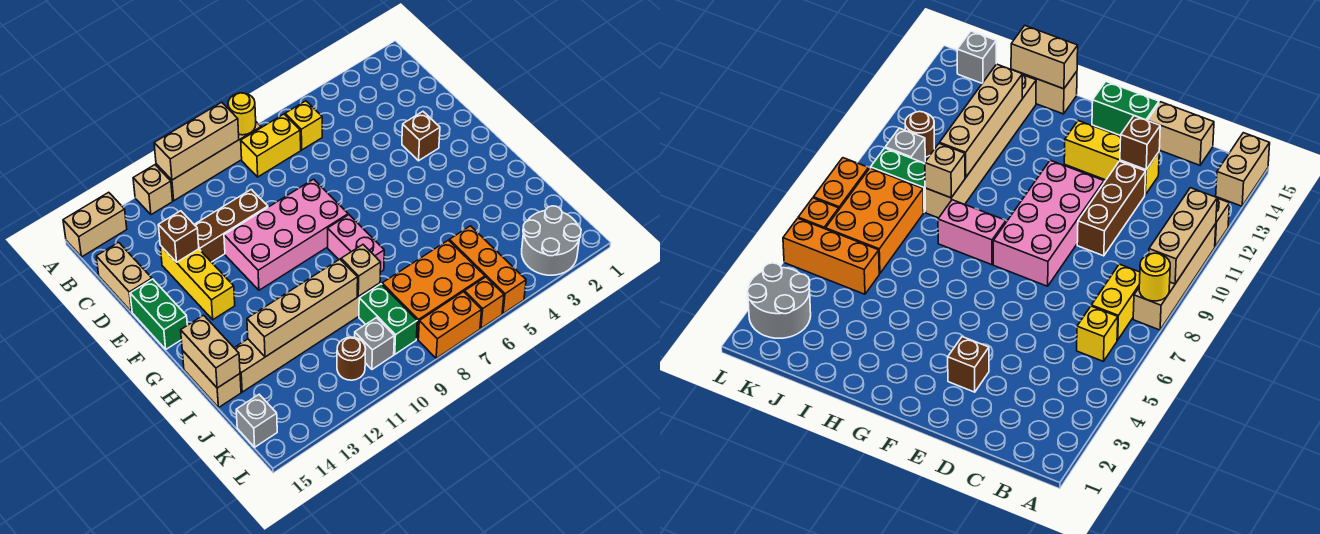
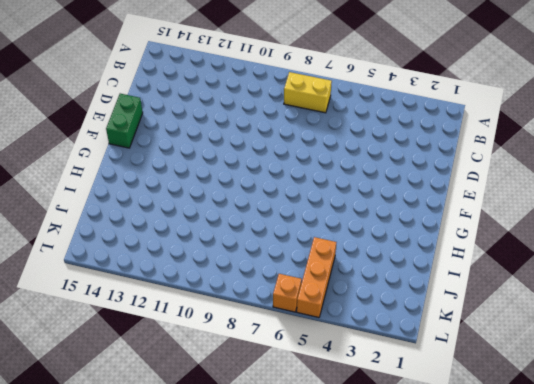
none -> tan 1x4 brick [156,122,261,201]
none -> tan 1x1 brick [133,165,173,215]
none -> tan 1x2 brick [63,192,127,257]

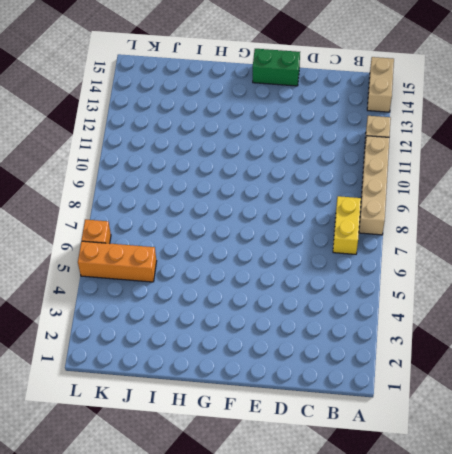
none -> yellow 1x1 brick [285,101,322,150]
none -> tan 1x2 brick [96,242,152,312]
none -> brown 1x3 brick [194,189,268,262]

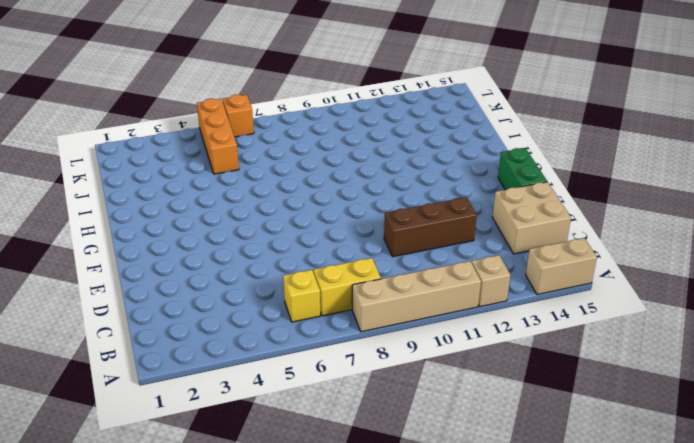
tan 2x2 brick [492,182,571,254] -> tan 1x2 brick [96,242,152,312]
none -> yellow 1x3 brick [160,246,235,320]
none -> brown 1x1 brick [402,112,440,161]
none -> pink 2x4 brick [224,179,348,290]

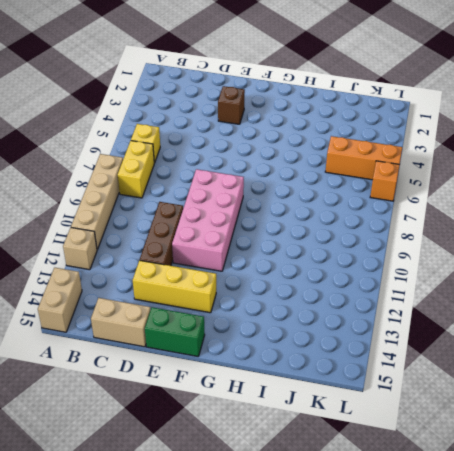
none -> pink 1x2 brick [328,215,384,272]
none -> tan 1x2 brick [182,350,241,408]
none -> tan 1x6 brick [234,283,380,392]

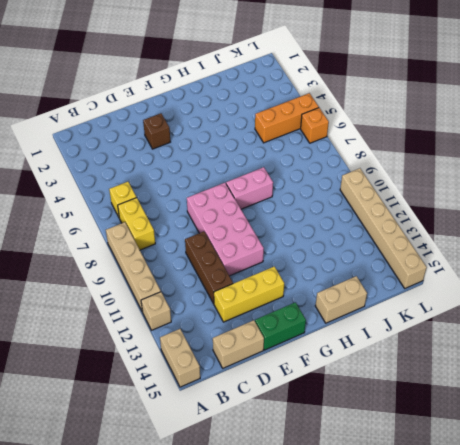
tan 1x6 brick [340,168,427,288] -> tan 1x6 brick moved to [234,283,380,392]
none -> orange 2x3 brick [382,240,485,339]
none -> green 1x2 brick [359,284,417,354]
none -> grey 2x2 round brick [522,206,581,275]

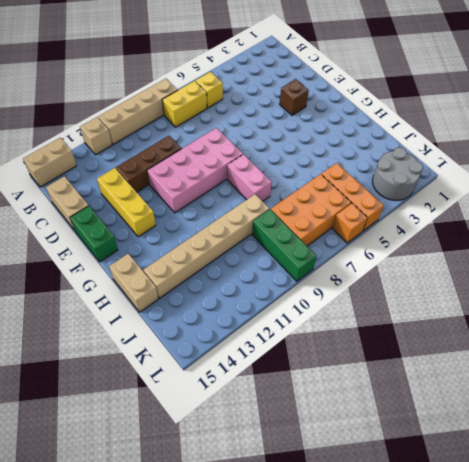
green 1x3 brick [252,209,317,281] -> green 1x2 brick [359,284,417,354]
none -> grey 1x1 brick [355,318,394,369]
none -> brown 1x1 round brick [337,337,366,380]
none -> grey 1x1 brick [236,394,277,447]

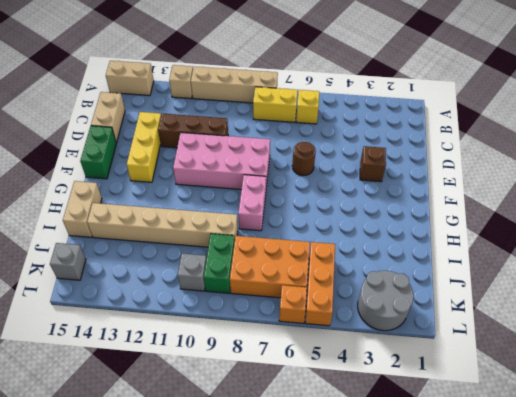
brown 1x1 round brick [292,142,316,176] -> brown 1x1 round brick moved to [337,337,366,380]
none -> orange 1x2 brick [418,292,482,358]
none -> yellow 1x1 round brick [228,93,256,135]
none -> tan 1x3 brick [154,102,239,180]

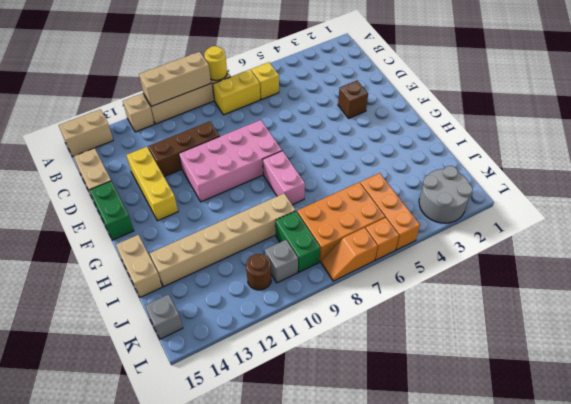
orange 1x2 slope [321,228,378,281] -> orange 1x2 brick [418,292,482,358]
none -> brown 1x1 brick [158,211,199,262]
none -> tan 1x2 brick [181,315,240,388]
none -> tan 1x1 brick [341,245,381,297]

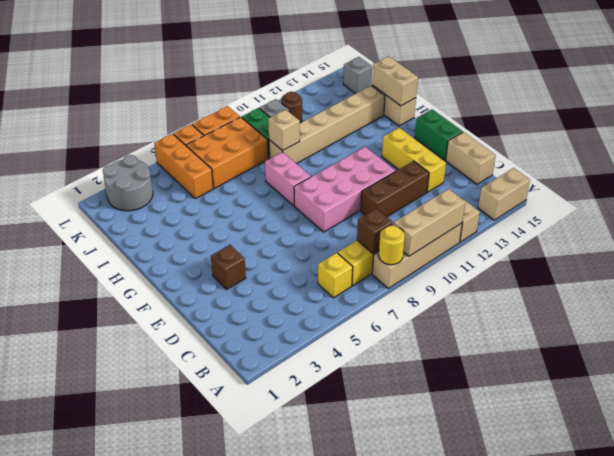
brown 1x1 brick [357,209,392,254] -> brown 1x1 brick moved to [158,211,199,262]
none -> tan 1x4 brick [247,259,358,357]

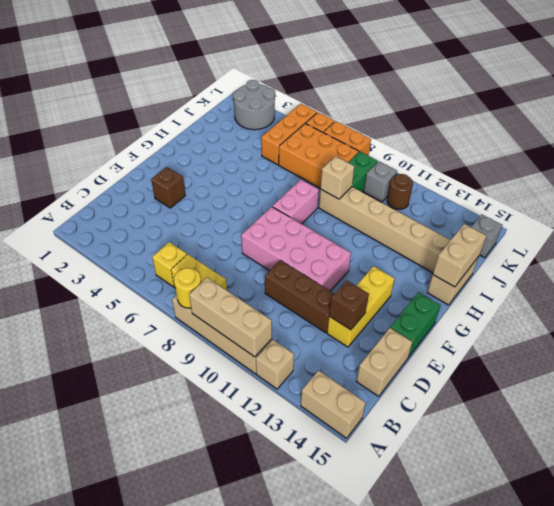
none -> tan 1x4 brick [247,259,358,357]

